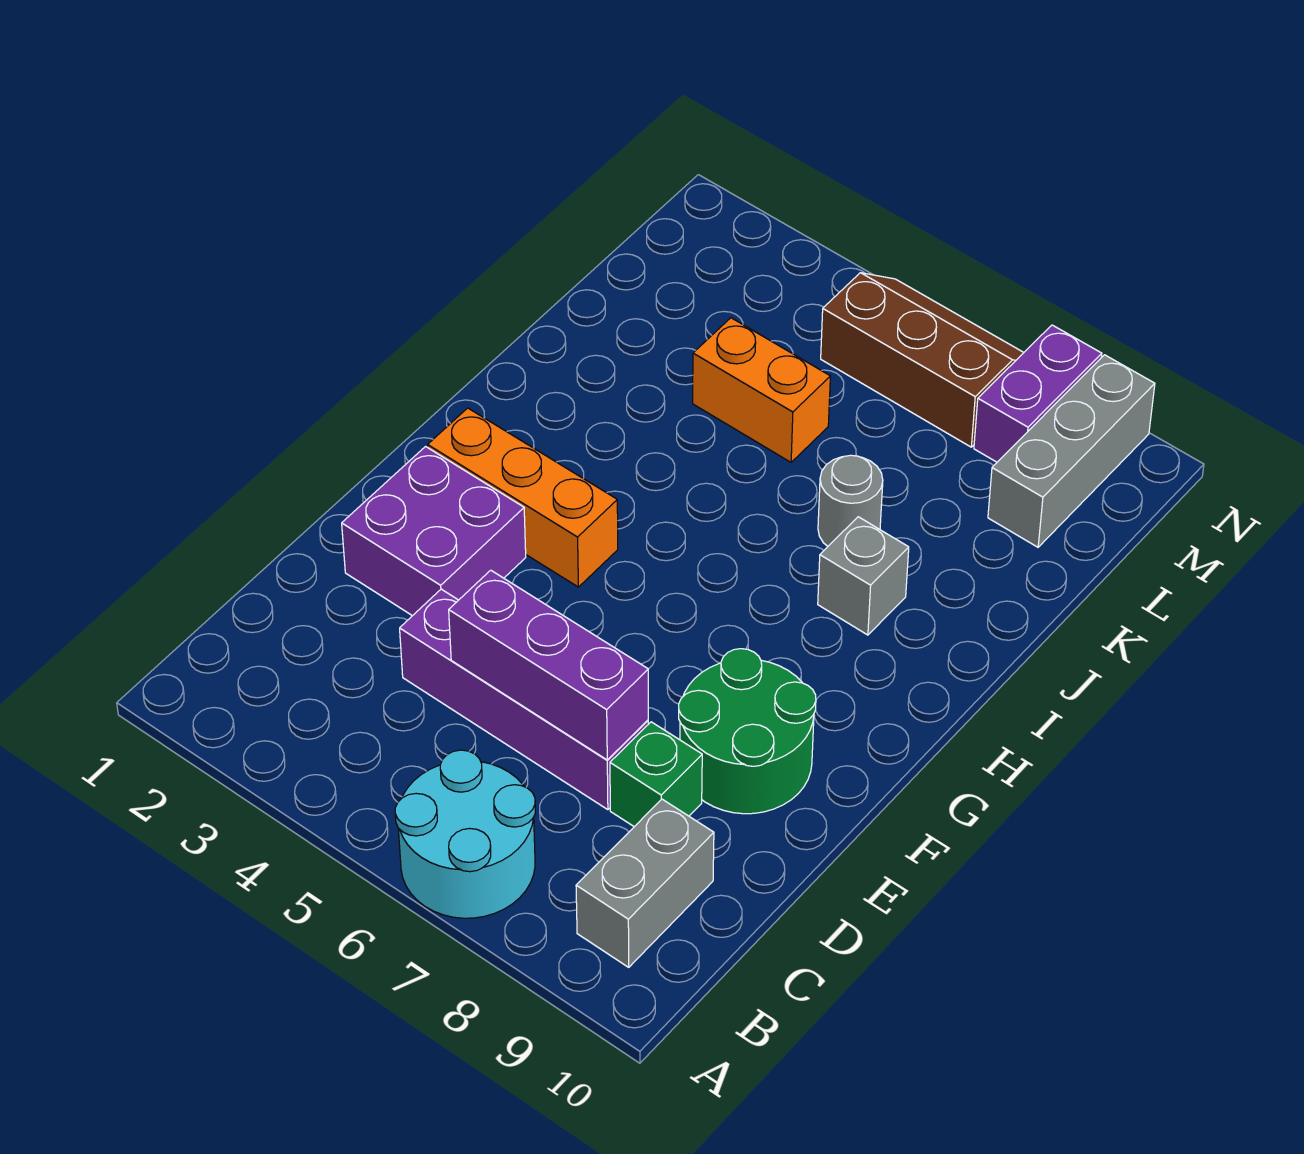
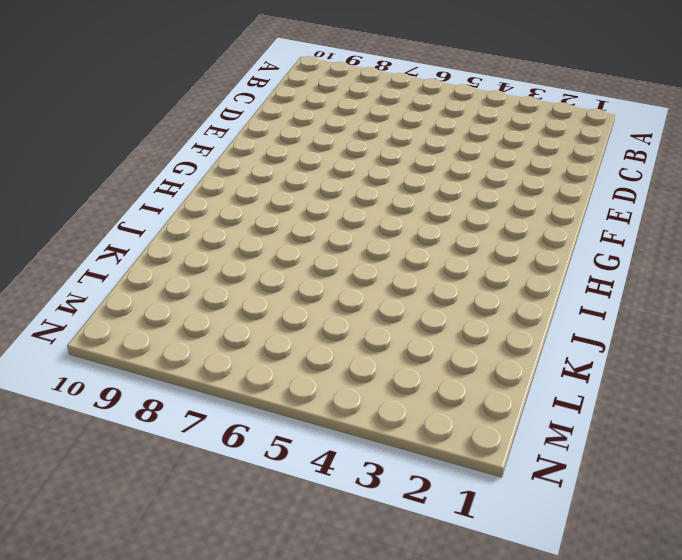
none -> cyan 2x2 round brick [395,750,535,918]
none -> grey 1x2 brick [576,799,714,967]
none -> purple 1x4 brick [400,589,648,810]

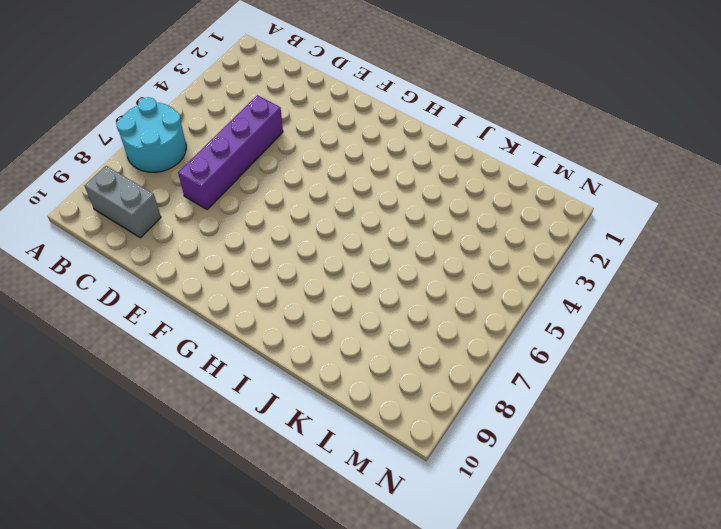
none -> green 1x1 brick [610,722,702,827]
none -> purple 2x2 brick [342,447,526,616]
none -> green 2x2 round brick [679,649,816,814]

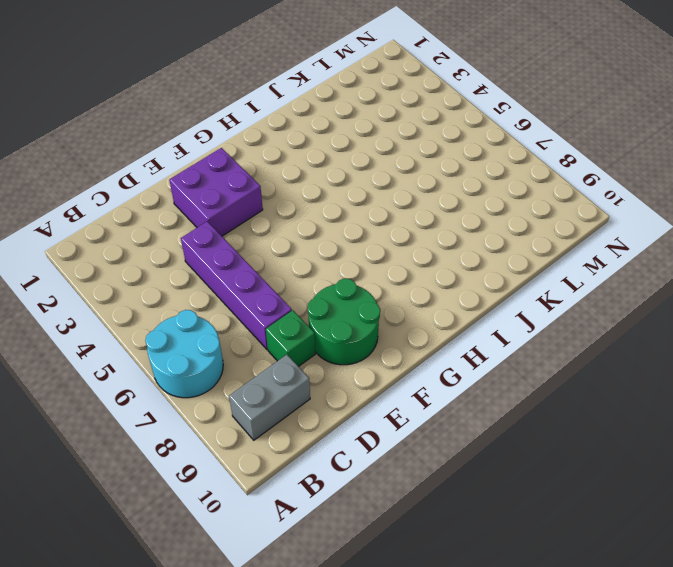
none -> orange 1x3 brick [428,408,618,587]
none -> grey 1x1 brick [818,517,909,635]
none -> grey 1x1 round brick [818,455,883,546]

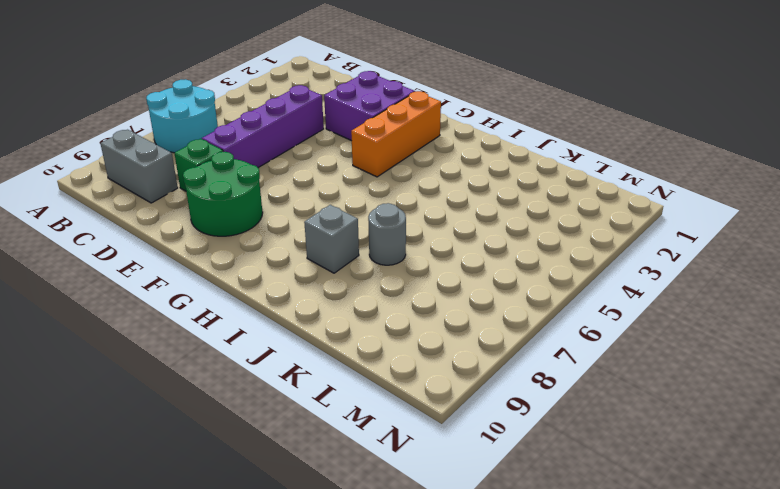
none -> orange 1x2 brick [693,318,830,462]
none -> grey 1x3 brick [988,355,1155,547]
none -> brown 2x3 slope [821,273,1024,447]

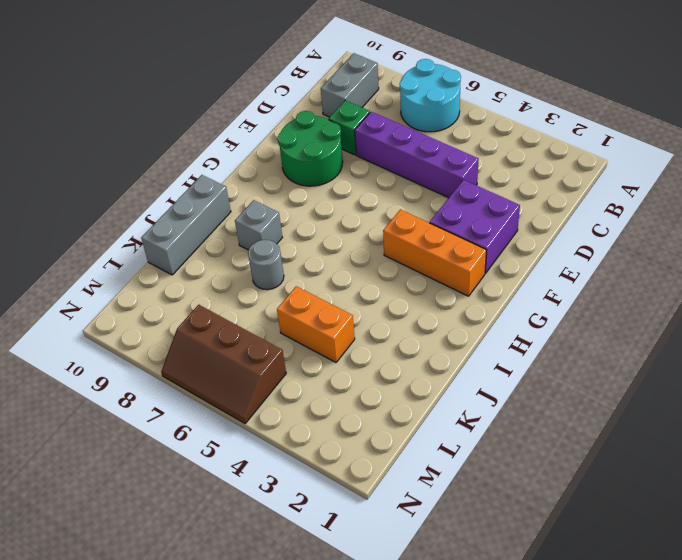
grey 1x3 brick [141,175,231,275] -> grey 1x3 brick moved to [988,355,1155,547]
none -> purple 1x2 brick [974,325,1102,462]
none -> purple 1x3 brick [449,570,648,760]

